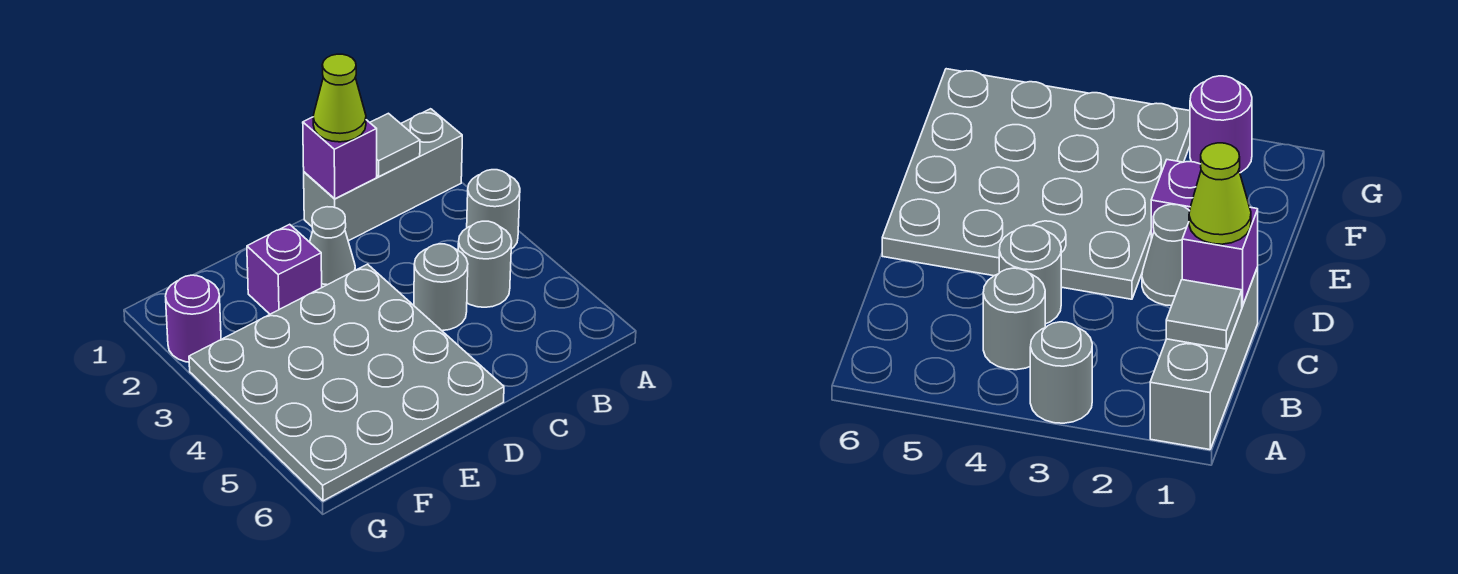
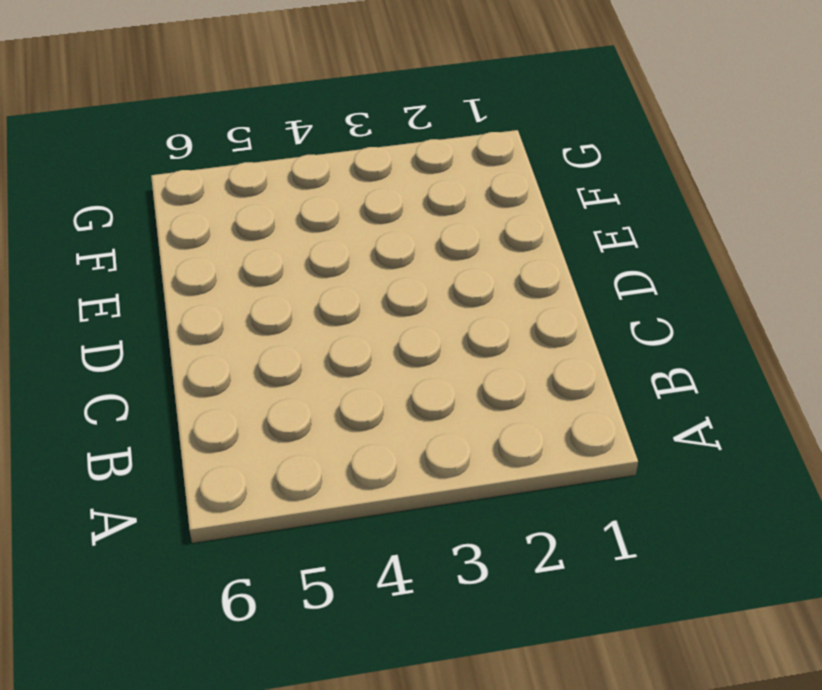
none -> grey 1x3 brick [304,109,462,241]
none -> grey 1x1 round brick [467,170,520,249]

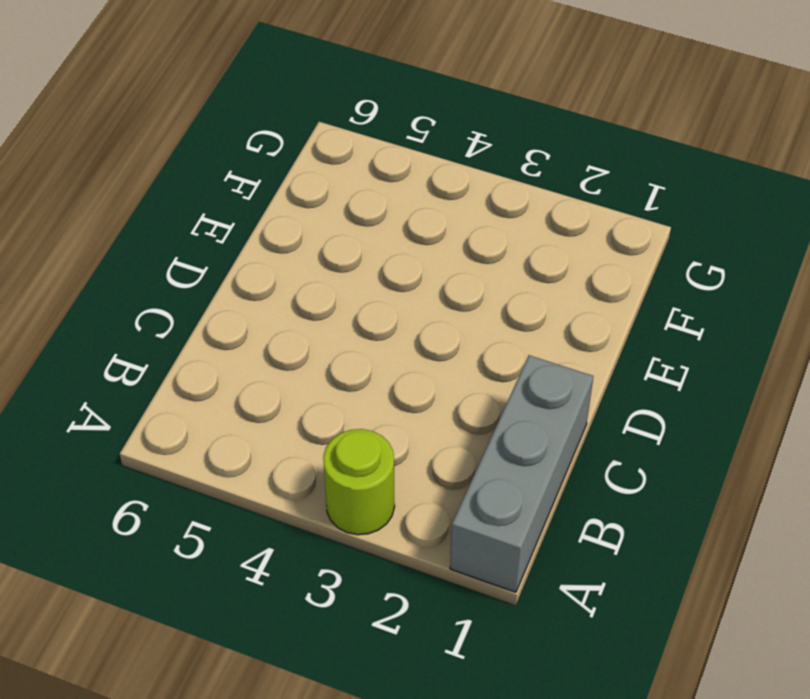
lime 1x1 round brick [323,429,395,535] -> grey 1x1 round brick [467,170,520,249]
none -> grey 1x1 round brick [458,221,512,307]
none -> grey 1x1 round brick [414,244,468,331]

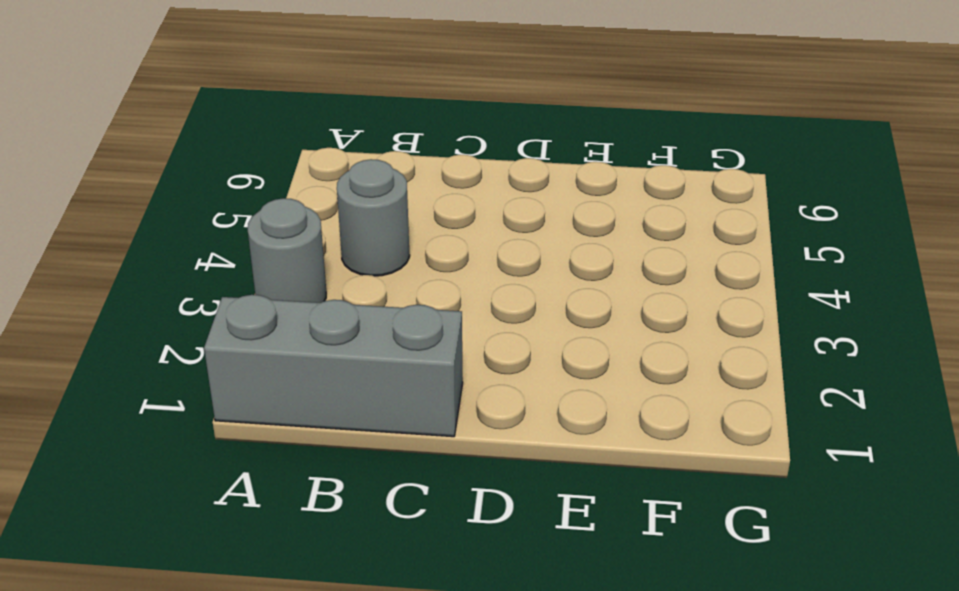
none -> grey 1x1 round brick [414,244,468,331]
none -> grey 1x1 cone [310,207,355,287]

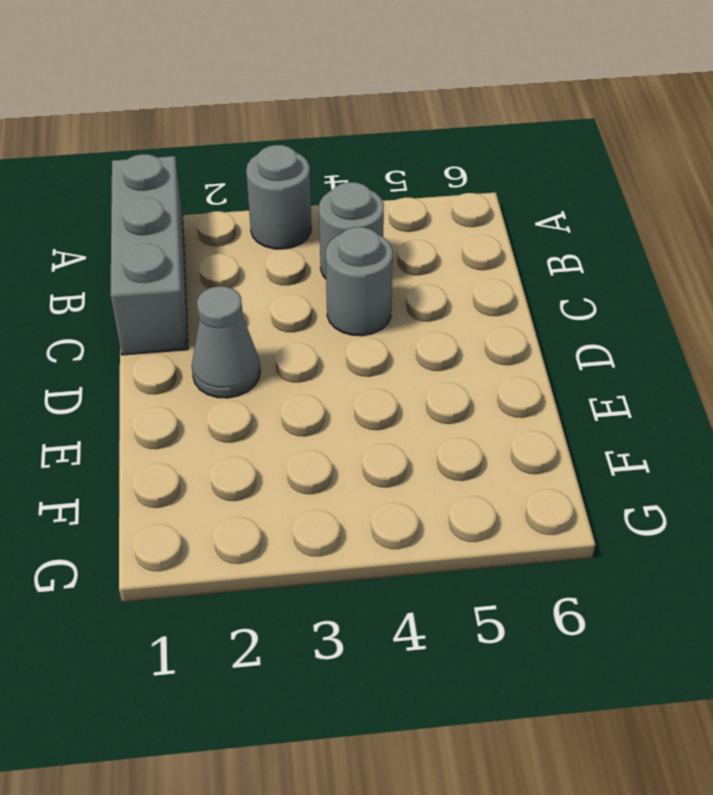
none -> grey 4x4 plate [189,264,504,501]
none -> purple 1x1 brick [247,224,322,314]

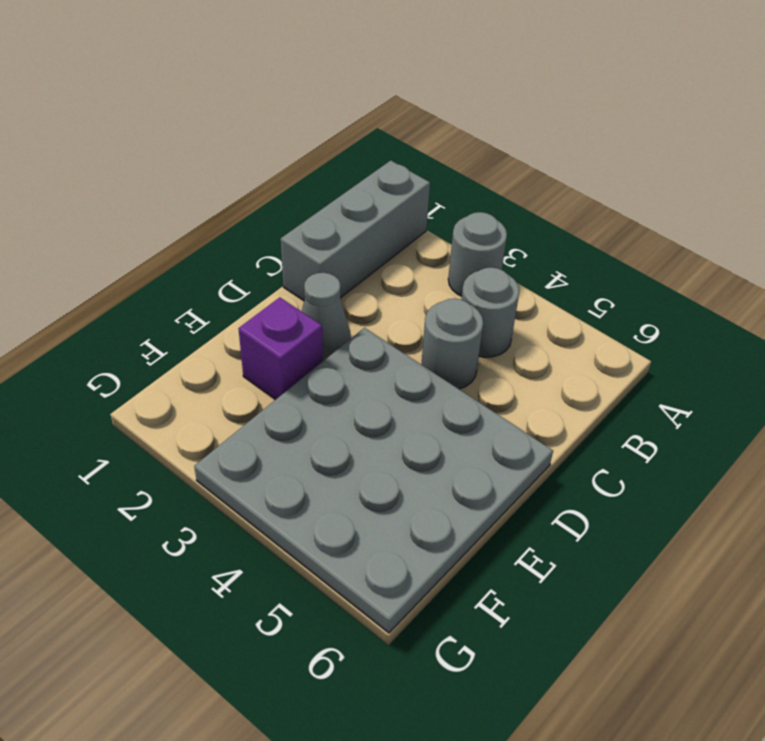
none -> purple 1x1 round brick [166,275,221,362]
none -> grey 1x1 tile [370,113,420,177]

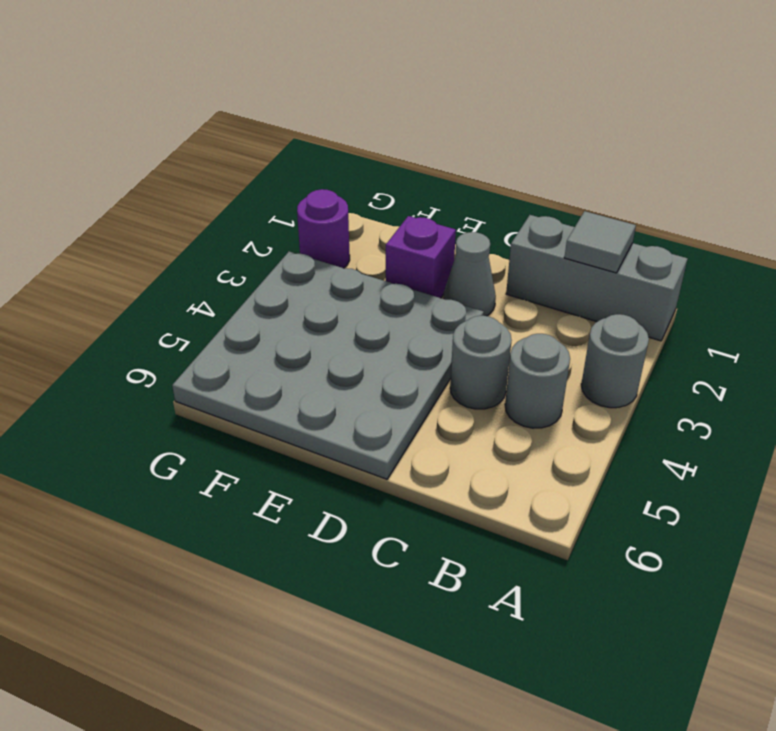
none -> purple 1x1 brick [303,117,377,199]
none -> lime 1x1 cone [313,54,366,142]

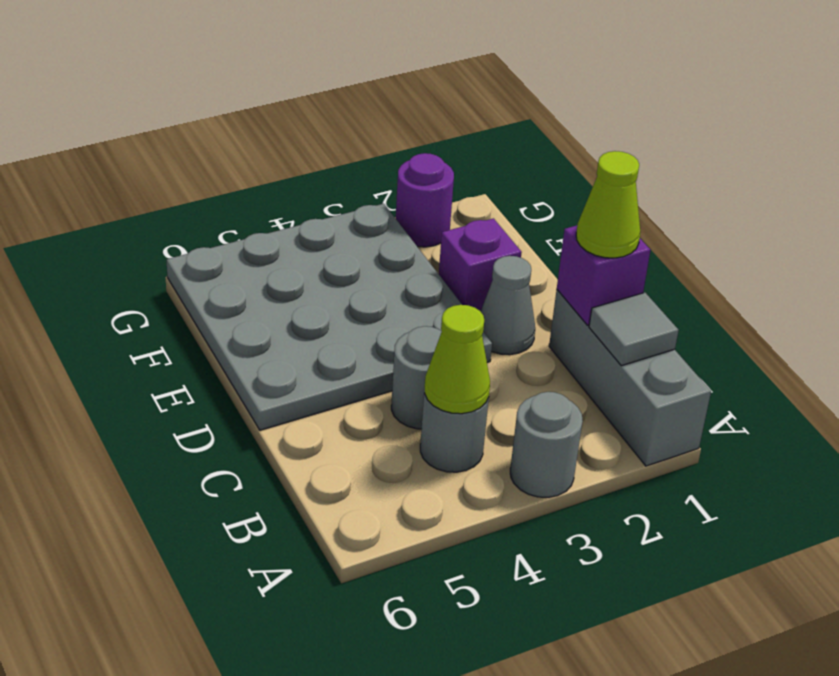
lime 1x1 cone [425,305,490,414] -> none

